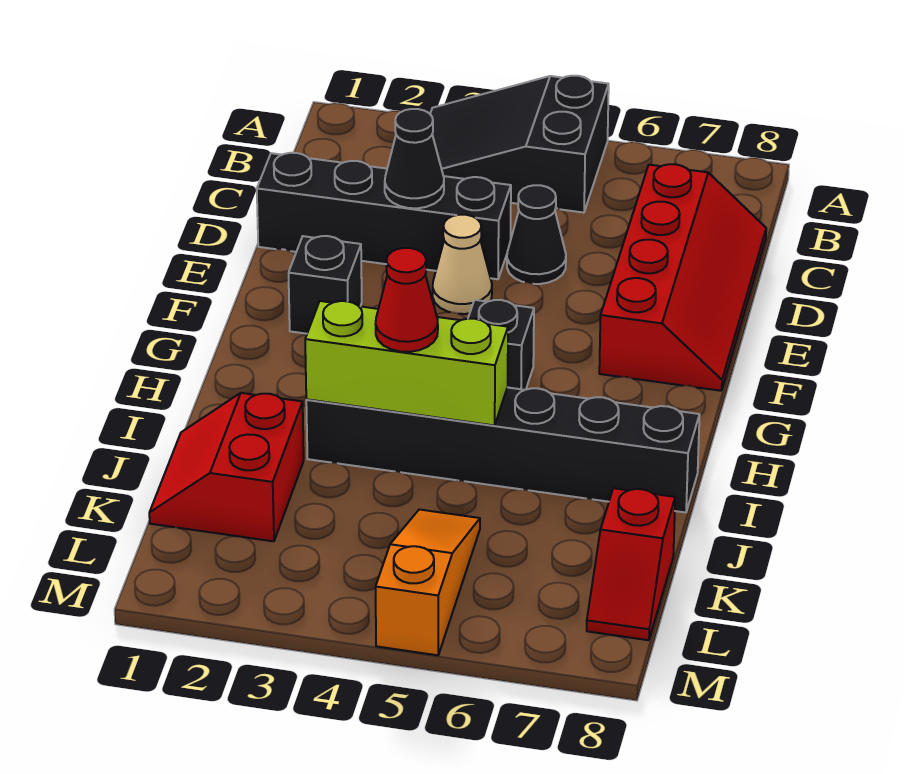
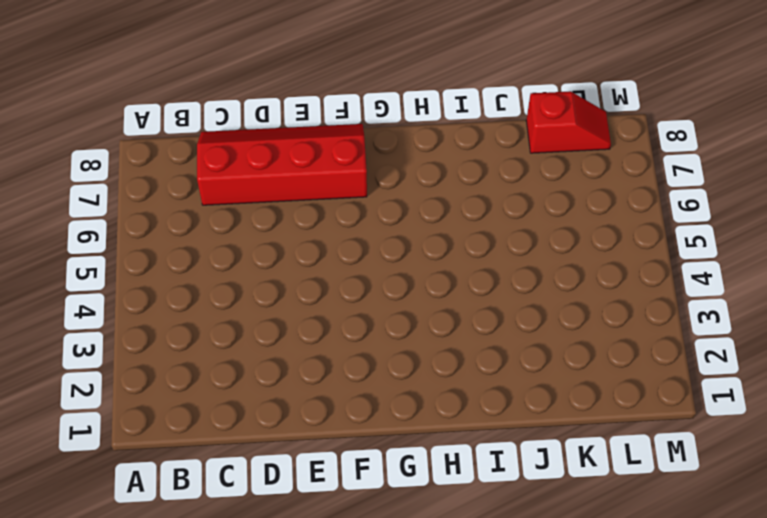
none -> black 2x3 slope [430,76,609,213]
none -> black 1x4 brick [257,153,511,279]
none -> black 1x1 cone [507,185,566,284]

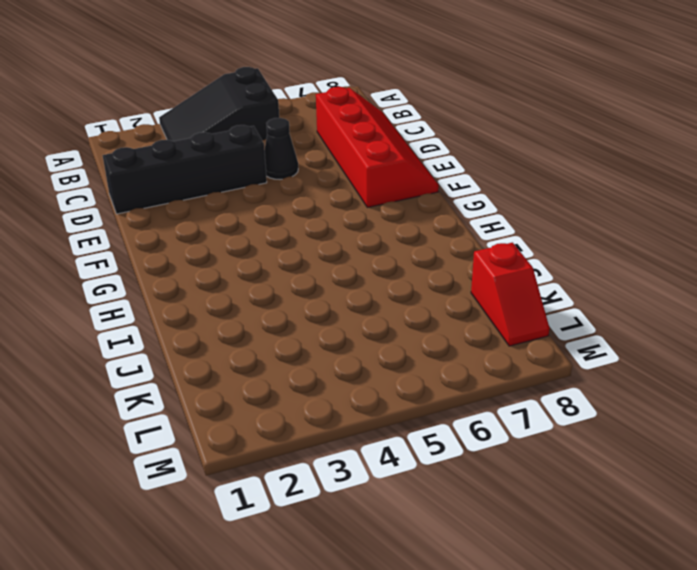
none -> tan 1x1 cone [433,215,492,314]
none -> black 1x1 brick [289,236,362,334]
none -> black 1x1 brick [468,300,534,390]

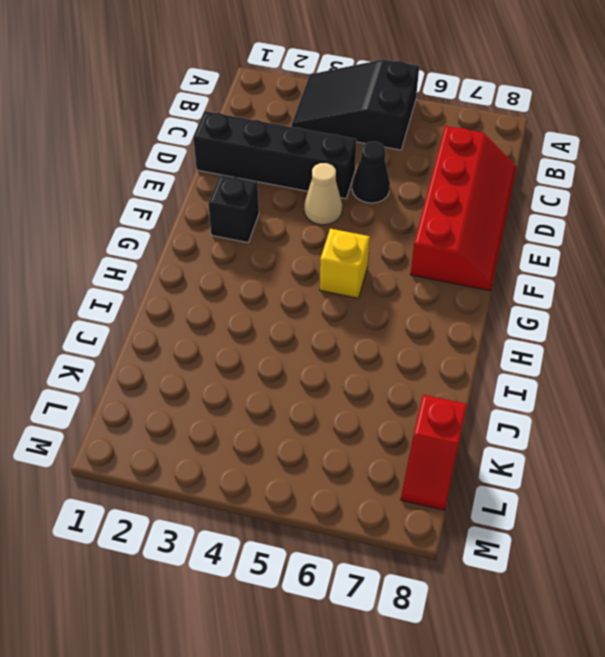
yellow 1x1 brick [320,229,370,298] -> black 1x1 brick [468,300,534,390]
none -> black 1x6 brick [306,387,700,513]
none -> red 2x2 slope [149,393,304,541]
none -> orange 1x3 slope [376,509,480,655]

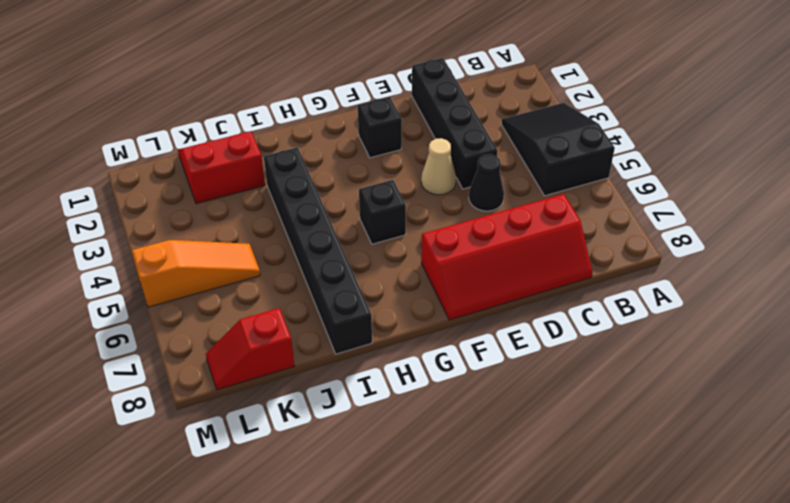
none -> black 1x1 cone [385,109,444,208]
none -> lime 1x3 brick [305,301,508,426]
none -> red 1x1 cone [376,248,438,352]

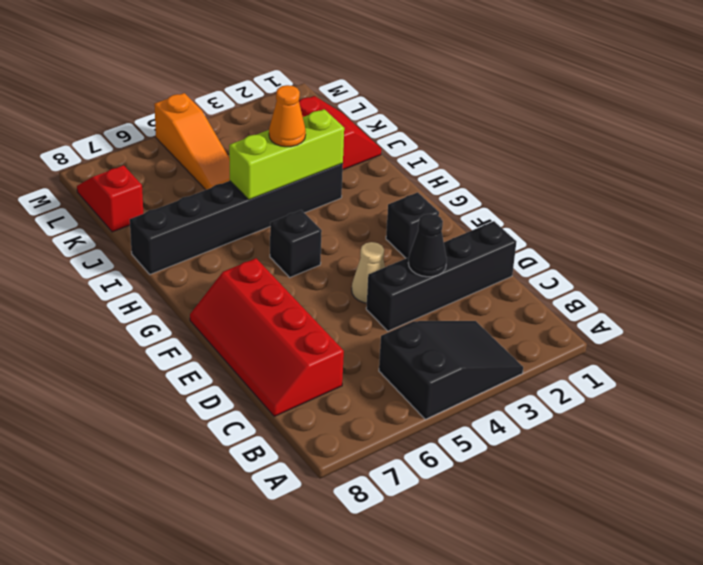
orange 1x1 cone [269,85,306,147] -> red 1x1 cone [376,248,438,352]
none -> black 1x1 cone [507,185,566,284]

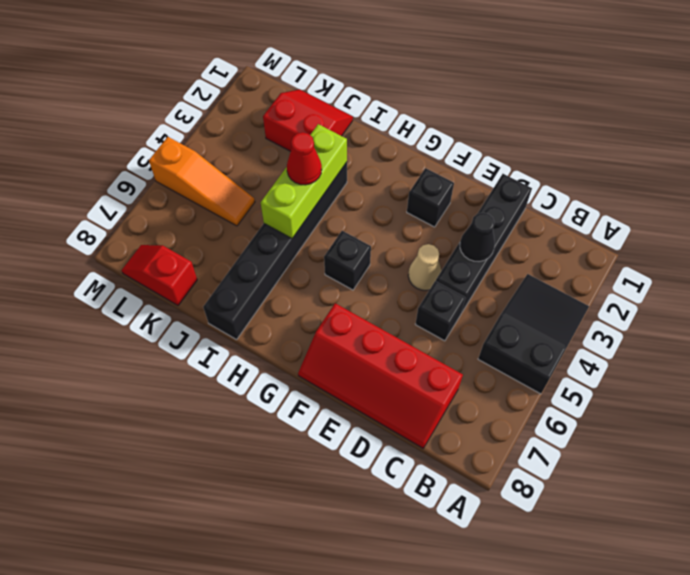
black 1x1 brick [415,281,466,341] -> black 1x1 cone [507,185,566,284]

